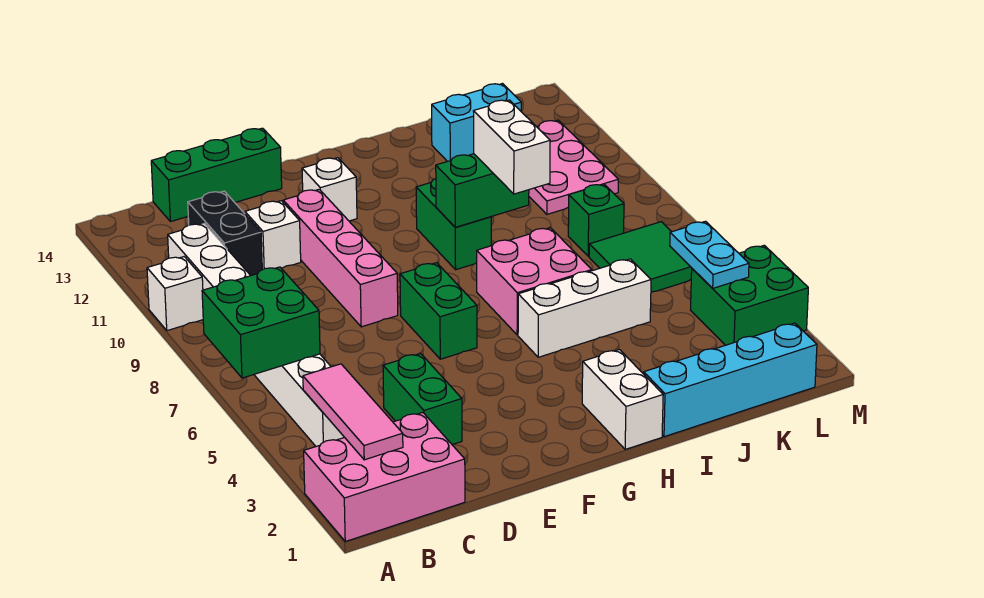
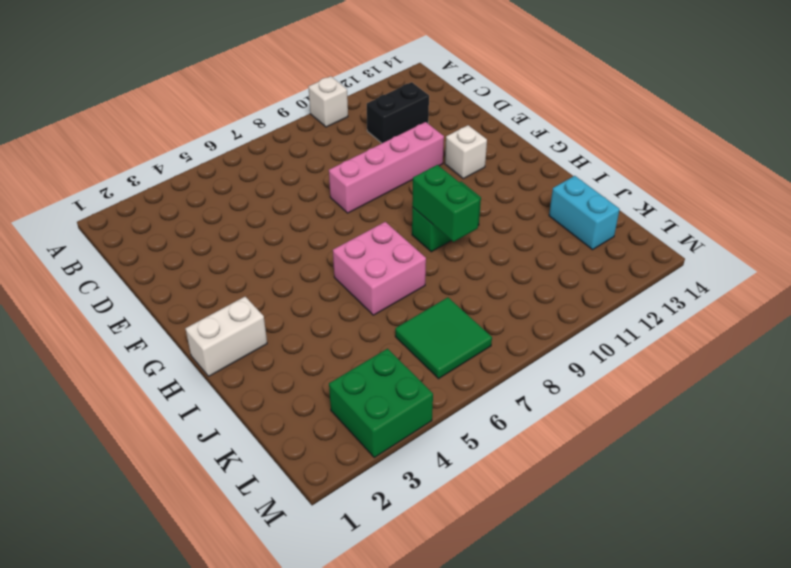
none -> pink 2x3 brick [304,413,465,541]
none -> white 1x8 brick [168,224,344,446]
none -> green 1x3 brick [151,128,282,222]

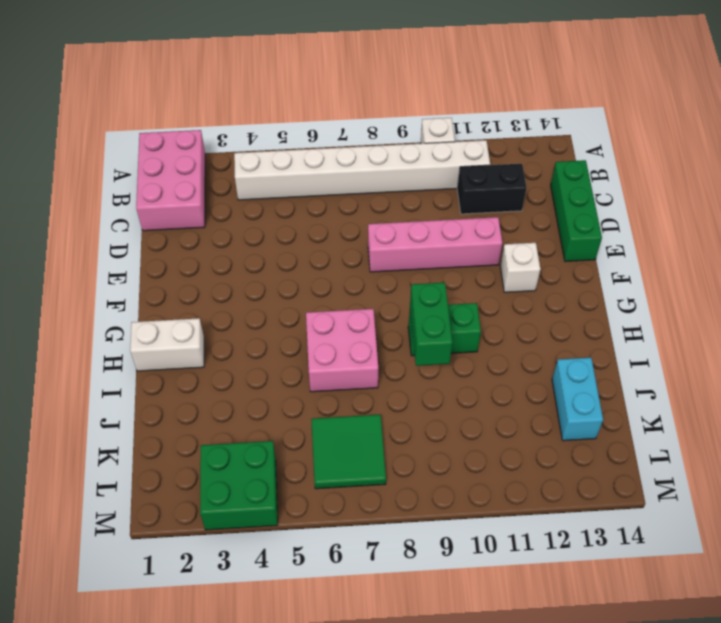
none -> green 1x2 brick [383,354,462,445]
none -> white 1x1 brick [245,201,301,270]
none -> green 1x2 brick [400,263,477,359]

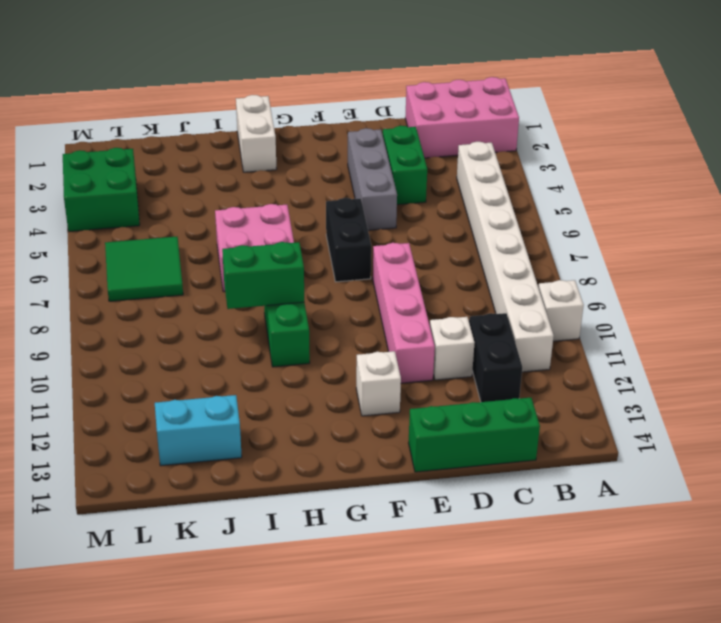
grey 1x3 brick [348,128,397,230] -> none
black 1x2 brick [326,198,371,282] -> green 1x2 brick [400,263,477,359]
none -> white 1x3 brick [518,259,651,357]
none -> cyan 1x4 brick [644,323,817,437]
none -> green 1x1 brick [568,184,624,256]

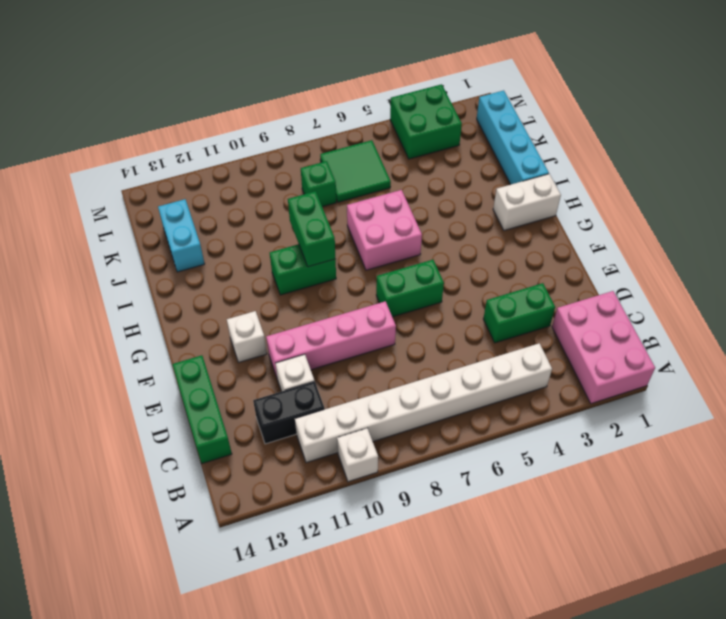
none -> white 1x3 brick [518,259,651,357]
none -> pink 2x3 plate [529,120,618,214]
none -> green 2x2 brick [202,267,320,378]

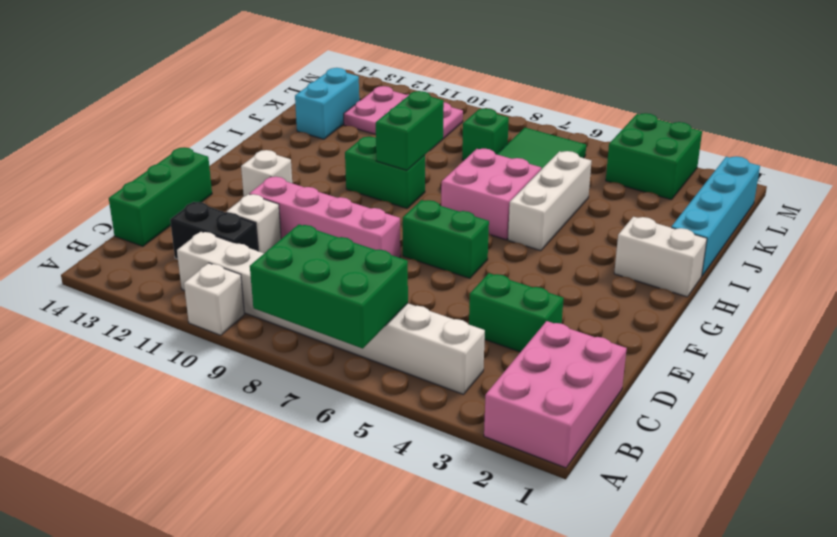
green 2x3 brick [250,224,408,349] -> green 2x2 brick [202,267,320,378]
none -> pink 1x3 tile [303,364,403,460]
none -> cyan 1x2 plate [670,221,749,288]
none -> white 1x2 brick [473,100,550,194]

